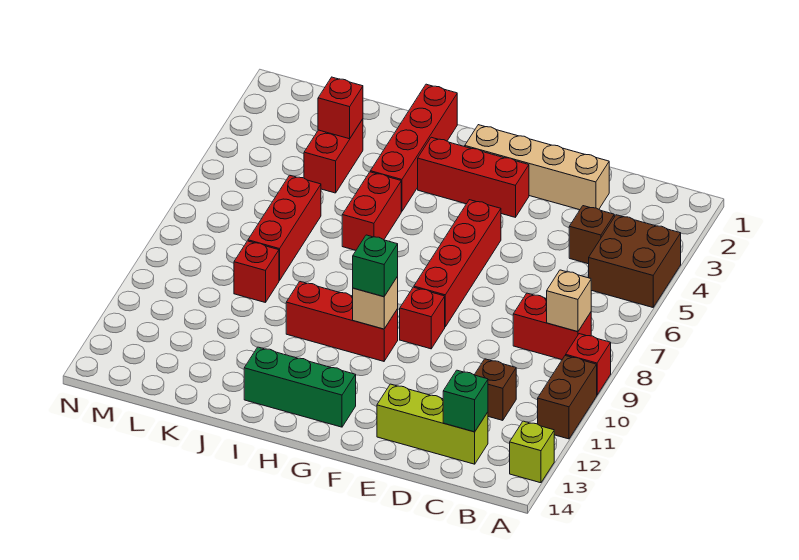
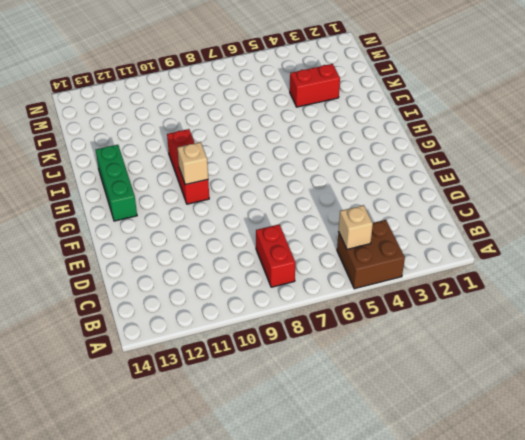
tan 1x1 brick [339,205,373,249] -> tan 1x1 brick moved to [546,270,591,332]
none -> red 1x1 brick [566,334,611,395]
none -> brown 1x2 brick [538,355,597,439]
none -> lime 1x1 brick [510,421,554,483]

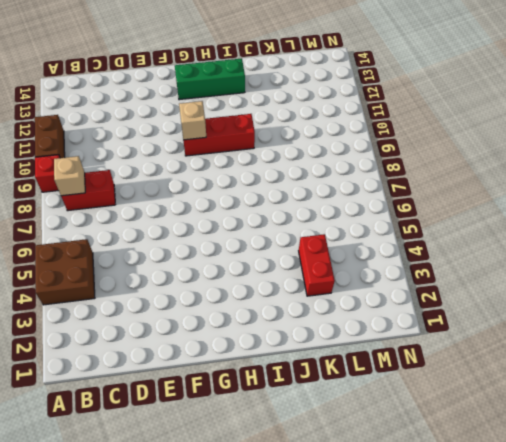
none -> lime 1x1 brick [510,421,554,483]
none -> brown 1x1 brick [569,206,614,264]
none -> brown 1x1 brick [475,359,516,420]

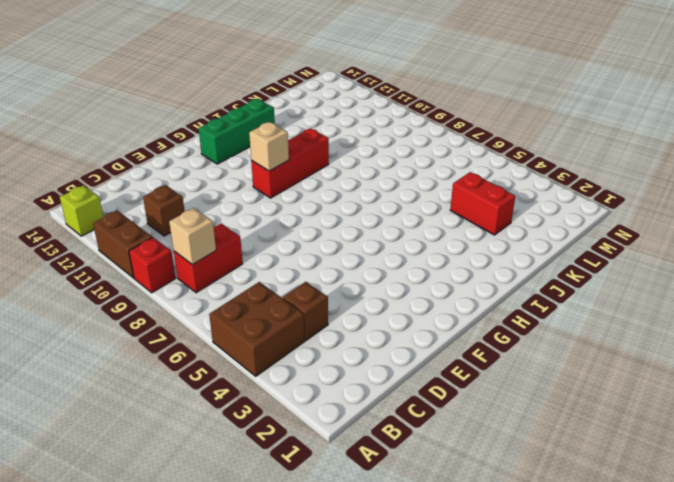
none -> lime 1x3 brick [377,384,488,464]
none -> tan 1x4 brick [465,125,609,210]
none -> red 1x3 brick [418,137,529,217]

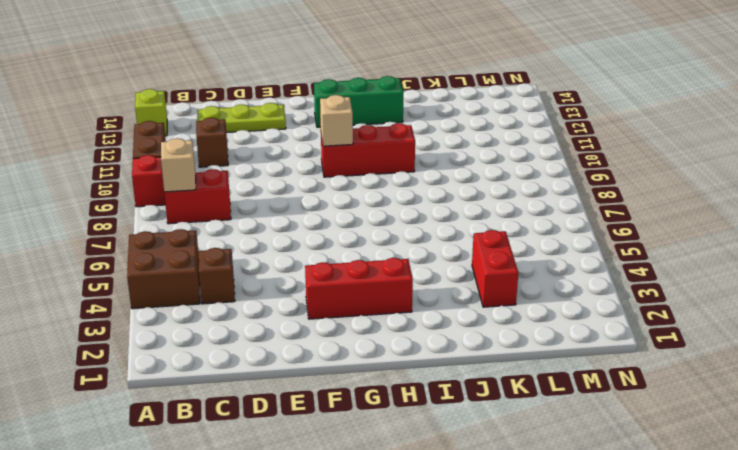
lime 1x3 plate [197,103,286,133] -> lime 1x3 brick [377,384,488,464]
none -> tan 1x4 brick [465,125,609,210]
none -> red 1x4 brick [414,200,501,327]
none -> red 1x1 brick [400,287,445,349]

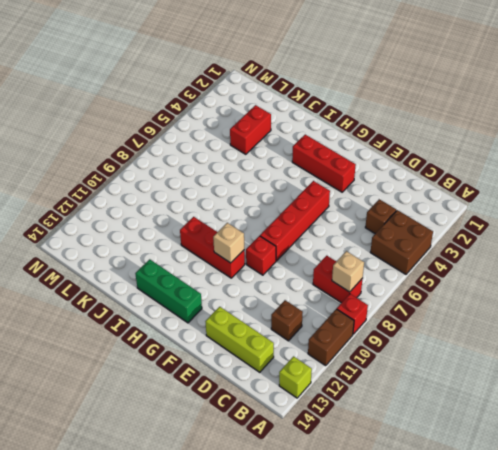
none -> tan 1x4 brick [465,125,609,210]
none -> red 1x4 brick [370,84,457,212]
none -> red 1x2 brick [342,172,401,250]

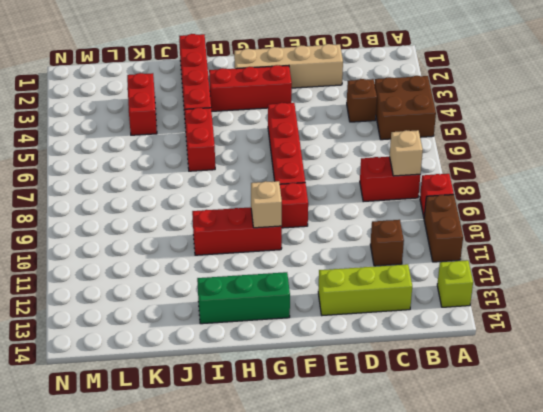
none -> red 1x3 brick [248,175,321,281]
none -> red 1x1 brick [234,241,279,303]
none -> green 1x1 brick [443,370,488,432]

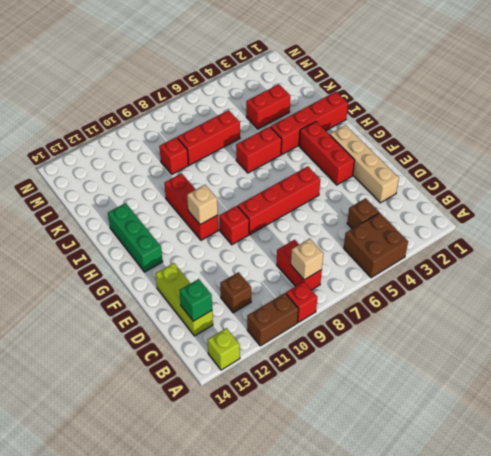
none -> red 1x1 brick [318,77,363,139]
none -> green 1x1 brick [353,235,398,297]

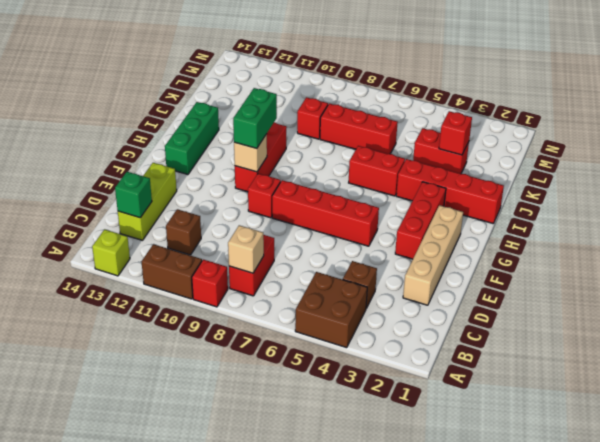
green 1x2 brick [233,88,277,149] -> green 1x1 brick [353,235,398,297]

